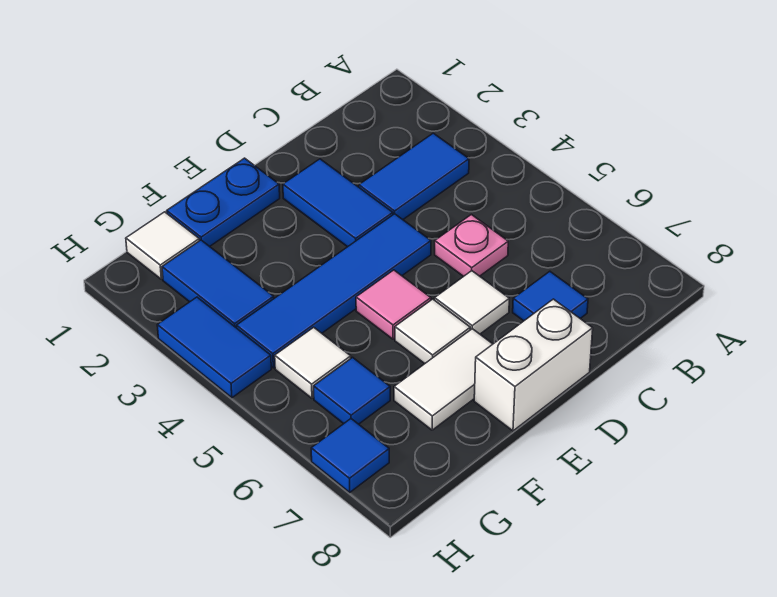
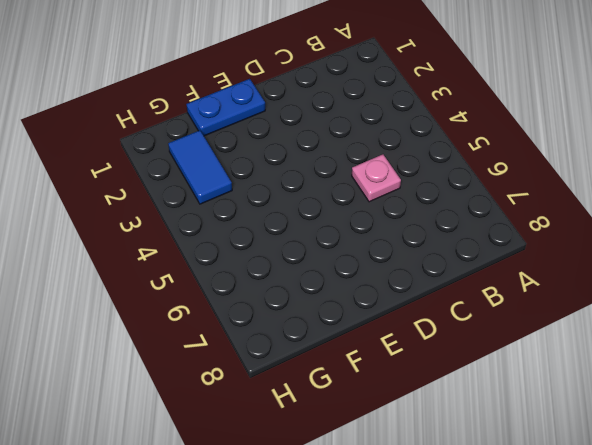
none -> blue 1x2 tile [359,133,469,219]
none -> blue 1x1 tile [513,271,588,321]
none -> blue 1x2 tile [283,159,393,247]

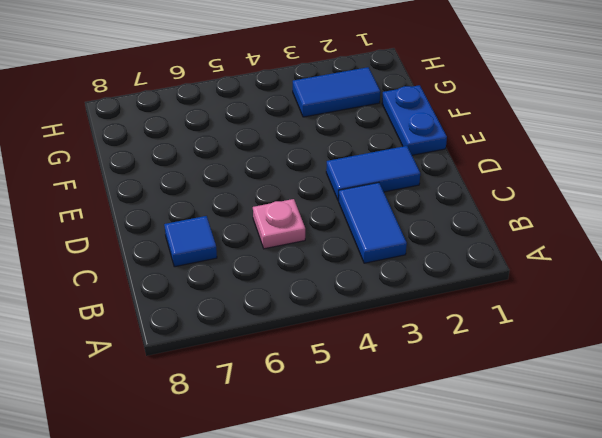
none -> blue 1x4 tile [237,214,431,368]
none -> white 1x1 tile [435,271,509,334]
none -> white 1x2 brick [474,299,593,431]

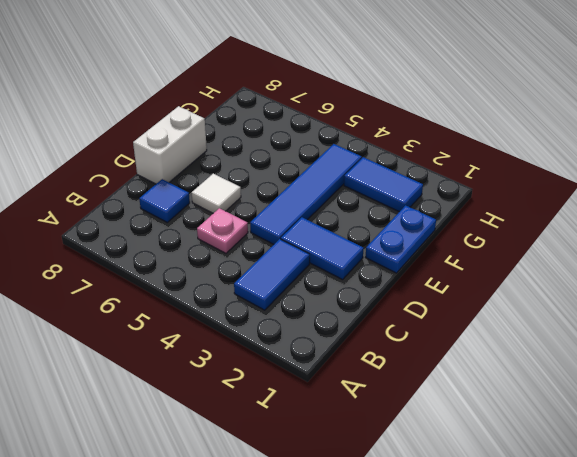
none -> pink 1x1 tile [356,270,431,339]
none -> white 1x1 tile [395,299,470,364]
none -> white 1x2 tile [394,329,492,430]

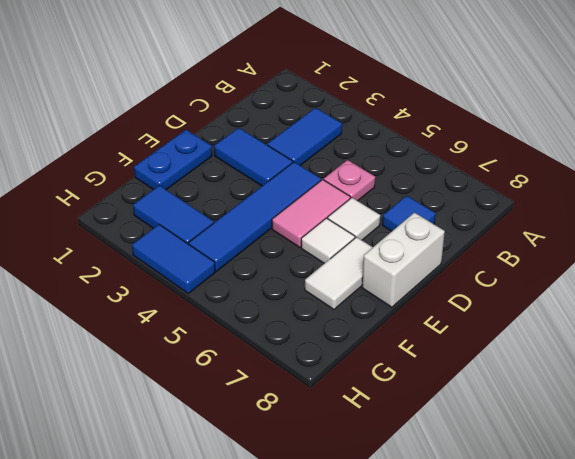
pink 1x2 tile [272,180,350,248] -> pink 1x1 tile [356,270,431,339]
none -> white 1x1 tile [126,212,199,279]
none -> white 1x1 tile [275,327,351,398]
none -> blue 1x1 tile [314,357,390,424]

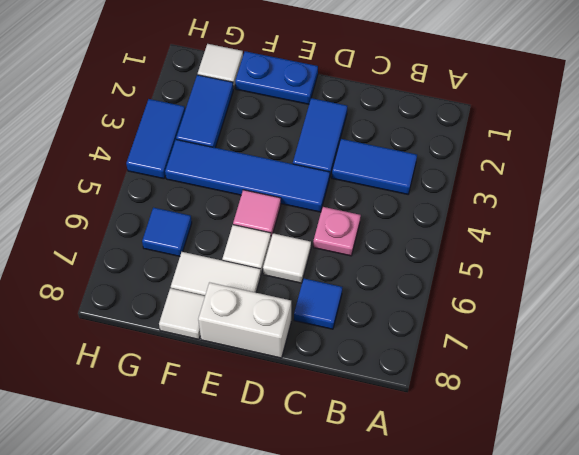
white 1x1 tile [159,288,205,339] -> white 1x1 tile moved to [275,327,351,398]
none -> blue 1x1 tile [311,419,389,492]

